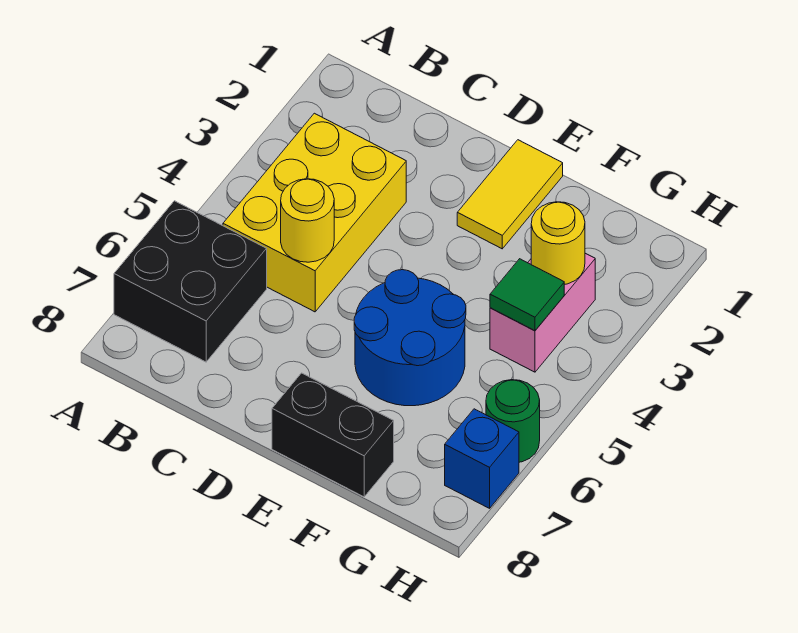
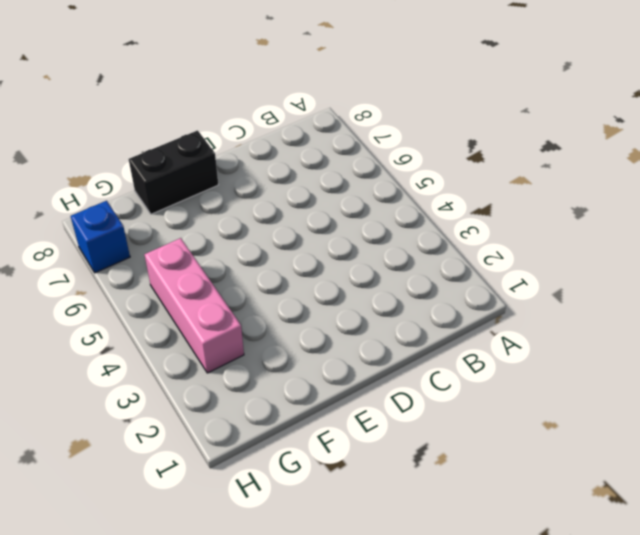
pink 1x3 brick [144,238,244,373] -> pink 1x2 brick [490,253,595,372]
none -> black 2x2 brick [114,201,267,362]
none -> yellow 2x3 brick [223,113,406,312]

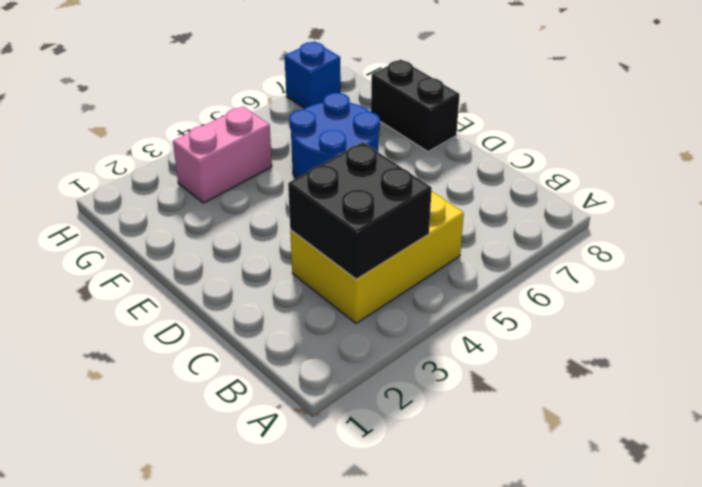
black 2x2 brick [288,142,432,279] -> black 2x2 brick moved to [114,201,267,362]
none -> yellow 1x2 tile [457,140,563,249]
none -> green 1x1 round brick [486,380,540,462]

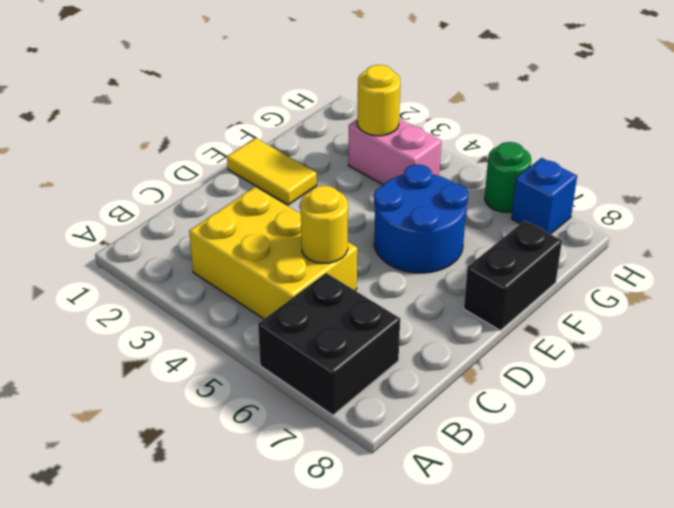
none -> green 1x1 tile [490,259,564,331]

